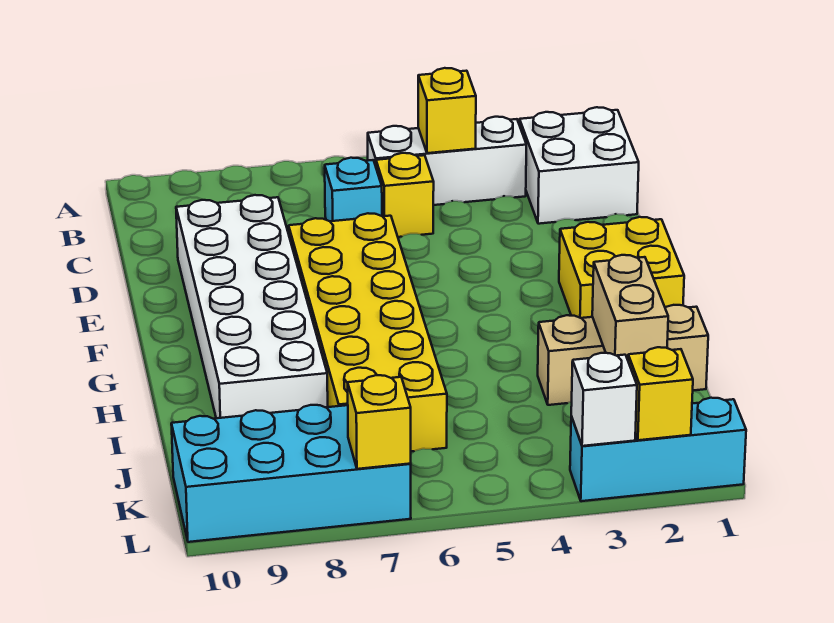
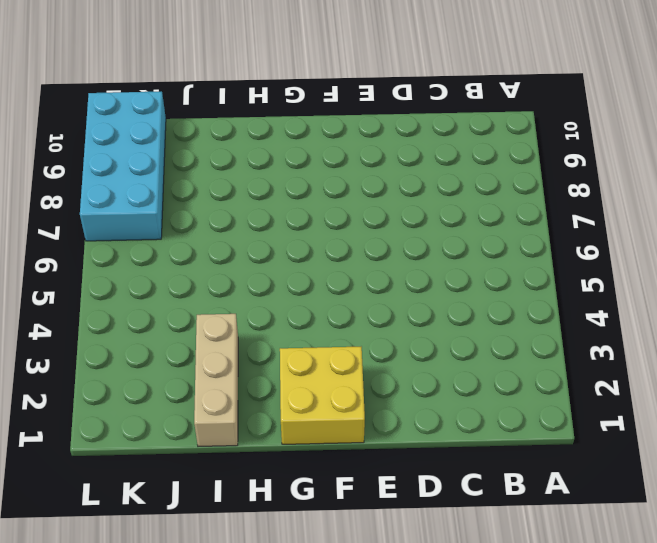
none -> white 2x2 brick [519,107,639,224]
none -> white 1x3 brick [368,117,526,205]
none -> yellow 1x1 brick [376,153,434,237]

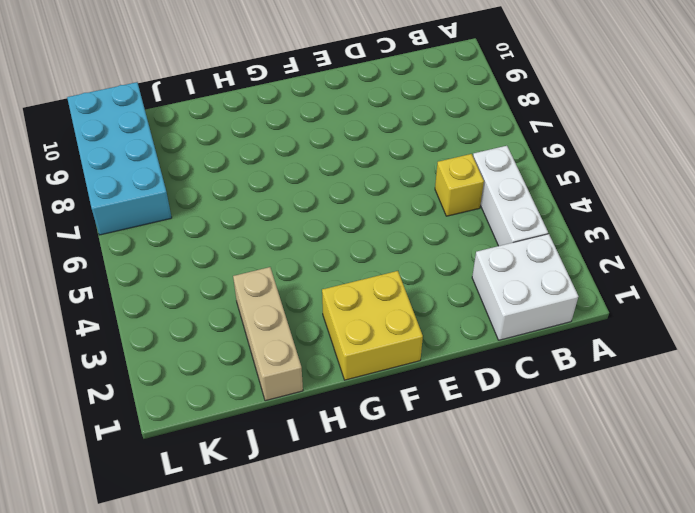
none -> cyan 1x1 brick [325,158,382,221]
none -> white 2x6 brick [176,195,328,418]
none -> yellow 2x6 brick [289,213,447,452]

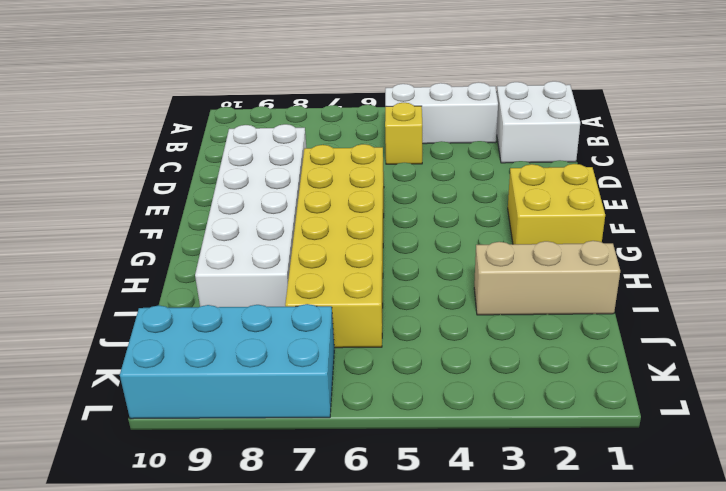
none -> cyan 1x1 brick [325,158,382,221]
none -> cyan 1x3 brick [570,398,746,501]
none -> yellow 1x1 brick [418,68,476,153]

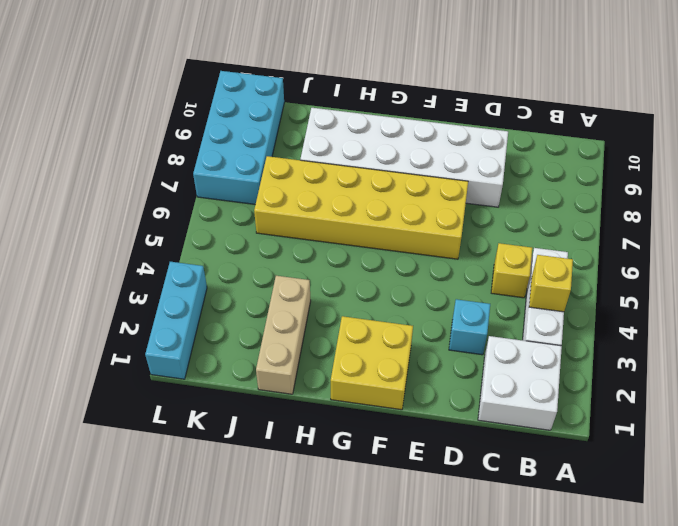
cyan 1x1 brick [449,299,490,355] -> cyan 1x1 brick moved to [325,158,382,221]
none -> tan 1x2 brick [592,255,668,360]
none -> yellow 1x1 brick [628,347,693,440]
none -> white 1x1 brick [571,353,637,446]

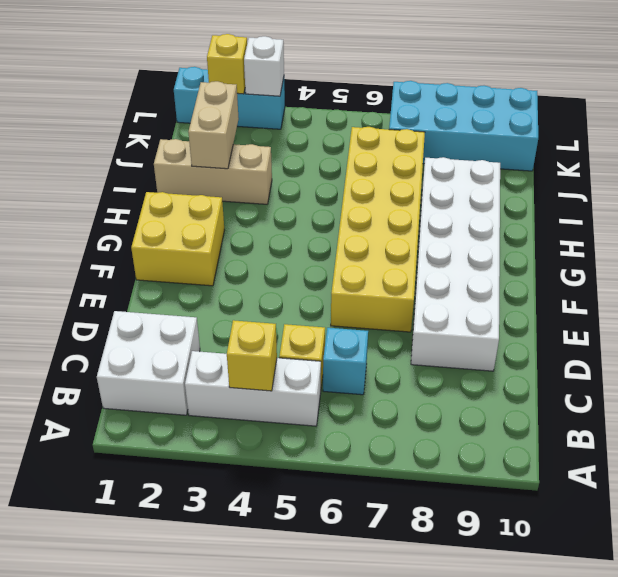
none -> yellow 1x1 brick [348,375,411,469]

